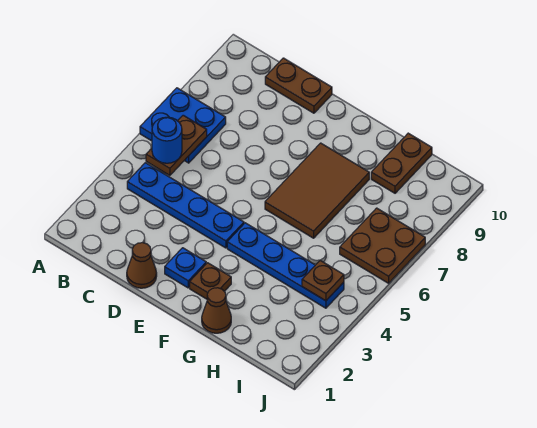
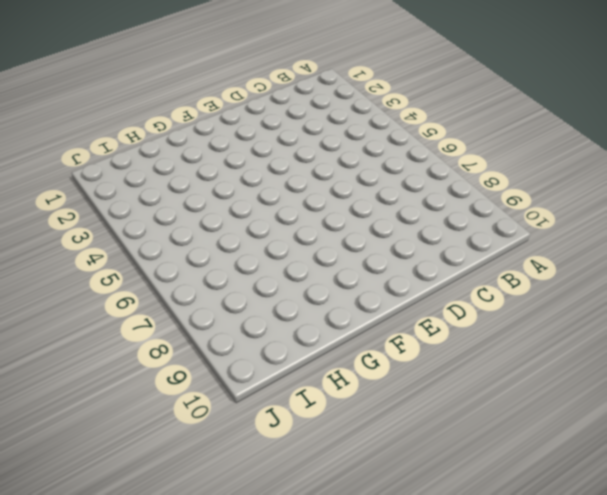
none -> blue 2x2 plate [140,88,226,163]
none -> blue 1x4 plate [127,163,244,248]
none -> brown 1x2 plate [265,58,332,113]

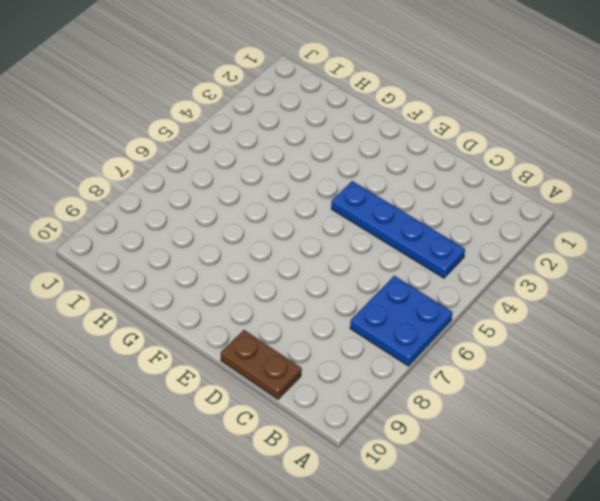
none -> brown 1x1 cone [127,243,157,288]
none -> blue 1x1 plate [165,248,206,288]
none -> brown 1x1 plate [190,263,231,299]

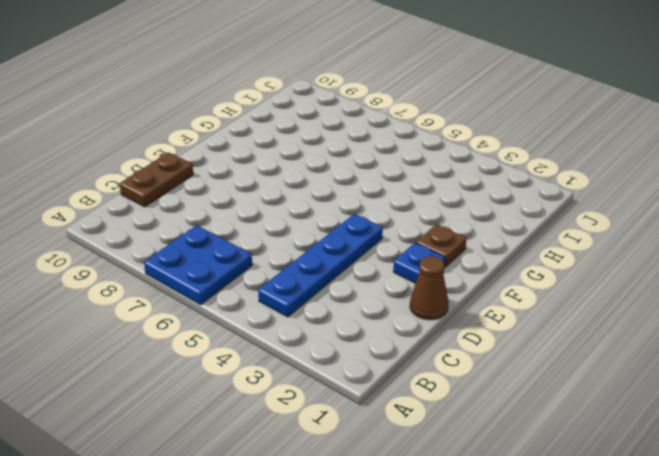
none -> blue 1x4 plate [227,223,344,308]
none -> brown 2x3 tile [265,143,369,238]
none -> brown 1x1 cone [202,288,231,333]

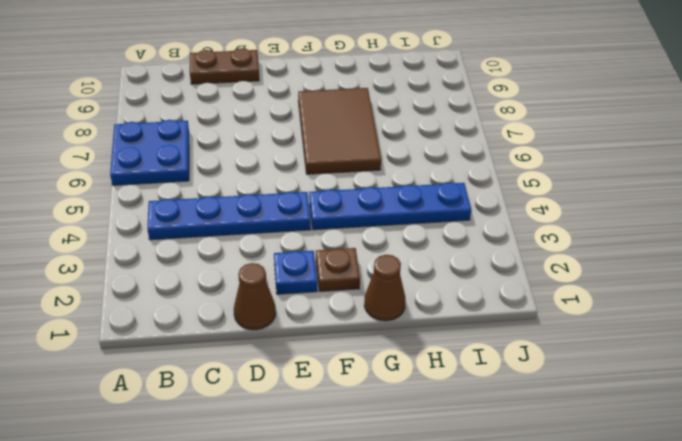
none -> brown 1x2 plate [371,133,432,193]
none -> brown 2x2 plate [340,208,425,283]
none -> brown 1x2 plate [146,115,207,175]

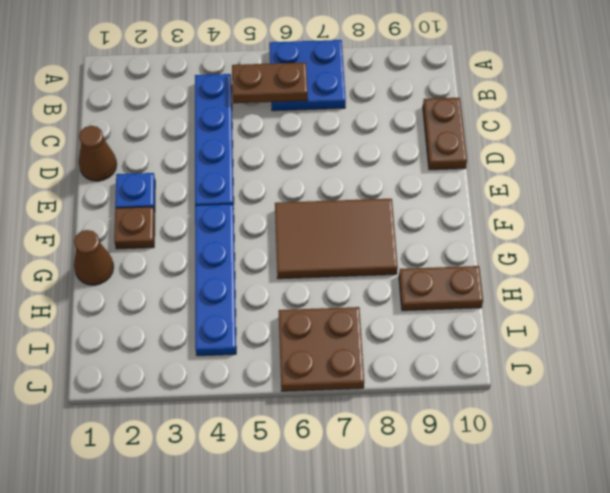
none -> brown 1x1 plate [302,261,344,301]
none -> blue 1x1 round brick [152,117,182,163]

